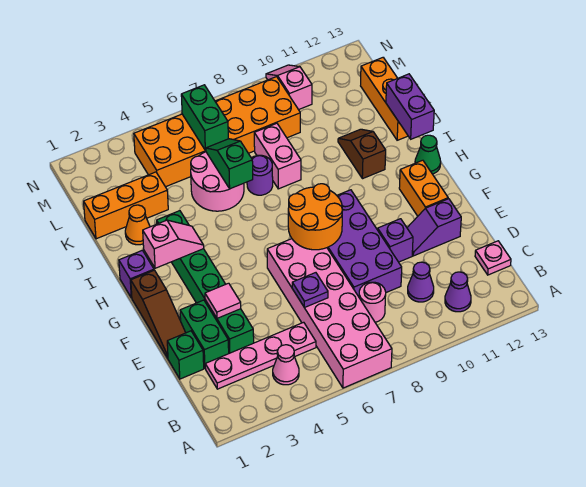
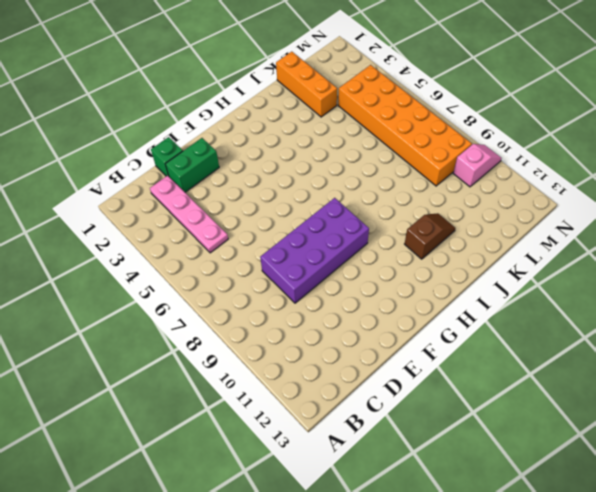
none -> pink 2x6 brick [267,239,392,388]
none -> pink 1x1 cone [273,345,299,385]
none -> purple 1x1 cone [445,272,471,312]
none -> pink 1x1 round brick [359,282,386,322]

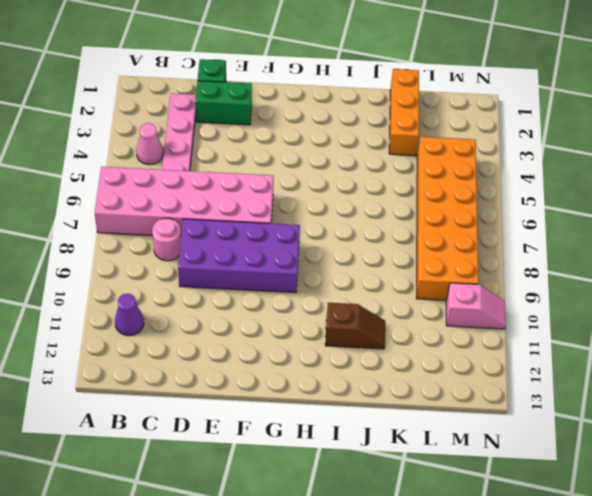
none -> purple 1x1 cone [408,262,434,302]
none -> pink 1x1 plate [475,241,511,275]
none -> green 1x6 brick [157,211,254,353]
none -> brown 1x3 slope [131,270,186,358]

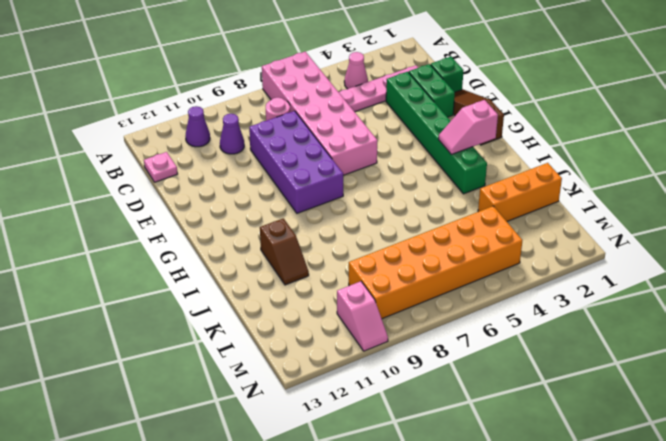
none -> purple 1x1 brick [378,219,413,262]
none -> purple 1x2 slope [407,199,461,256]
none -> orange 1x2 brick [399,160,448,216]
none -> purple 1x1 brick [119,250,154,298]

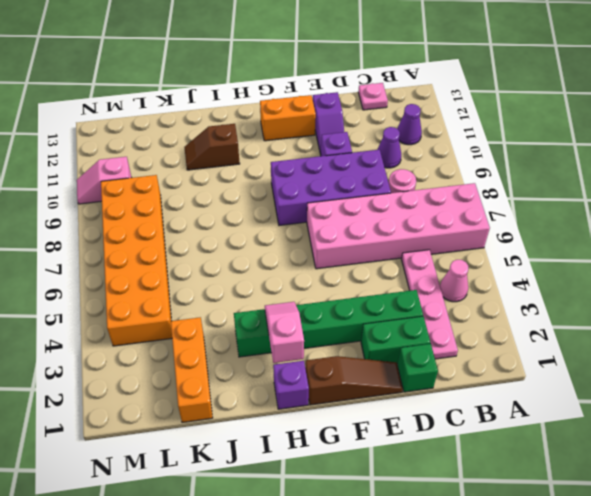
none -> green 1x1 cone [415,135,441,174]
none -> orange 1x1 cone [125,205,150,245]
none -> pink 2x2 round brick [191,152,244,211]
none -> purple 1x1 round brick [247,155,273,195]

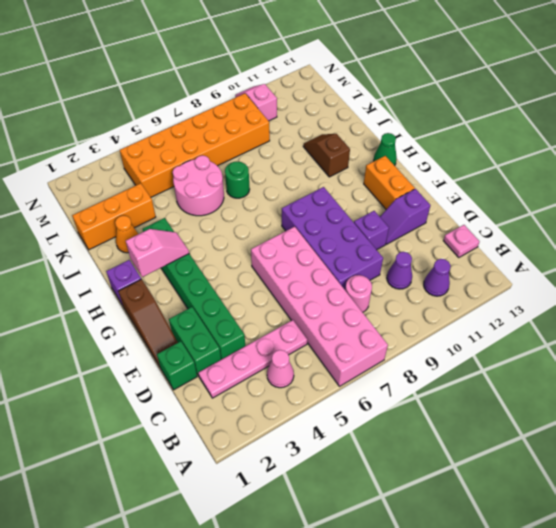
green 1x1 round brick [225,162,250,198] -> purple 1x1 round brick [247,155,273,195]
none -> pink 1x2 brick [254,123,301,189]
none -> orange 1x3 brick [361,58,408,140]
none -> purple 1x1 plate [292,273,328,308]
none -> pink 1x1 tile [205,283,241,318]

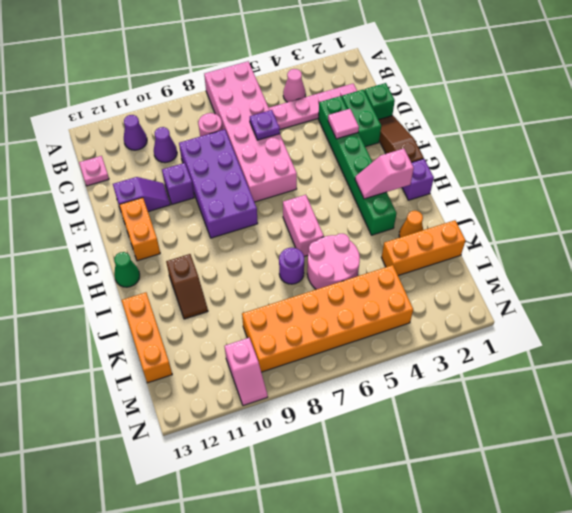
pink 1x2 brick [283,195,324,256] -> pink 1x2 brick moved to [254,123,301,189]
none -> orange 2x2 round brick [288,184,343,250]
none -> purple 1x2 brick [386,74,434,139]
none -> green 1x2 slope [206,139,253,189]
none -> green 1x2 brick [181,85,228,151]

